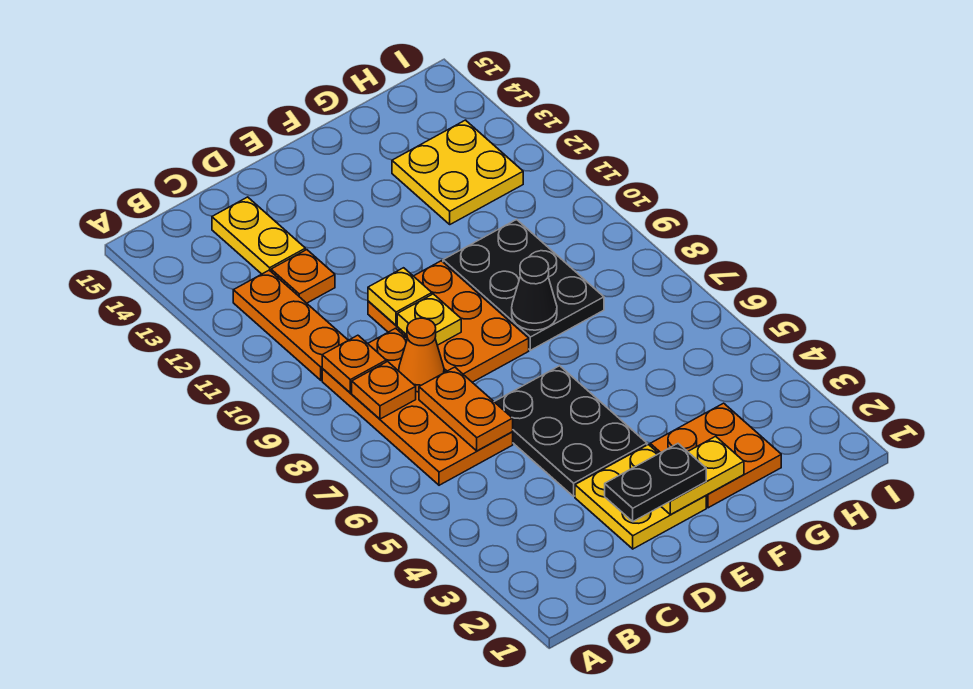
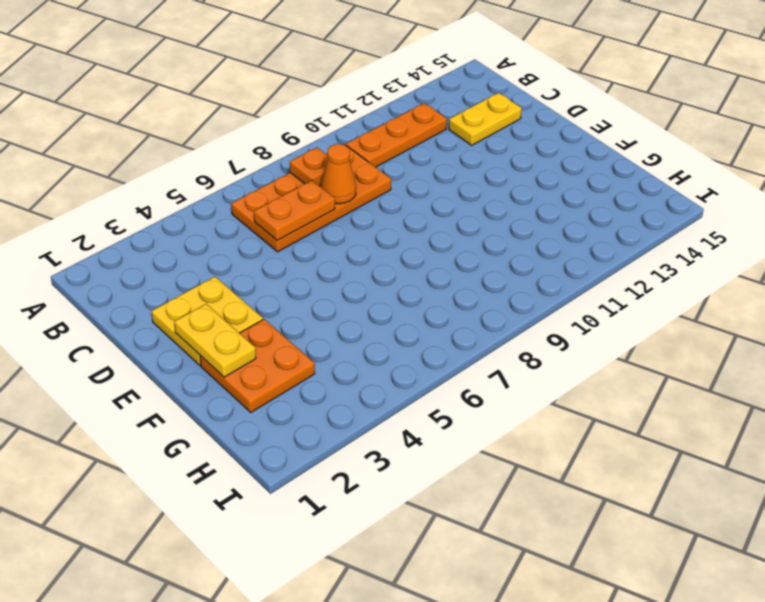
none -> orange 1x1 plate [271,250,335,303]
none -> black 2x3 plate [494,366,647,496]
none -> orange 2x3 plate [368,261,529,382]

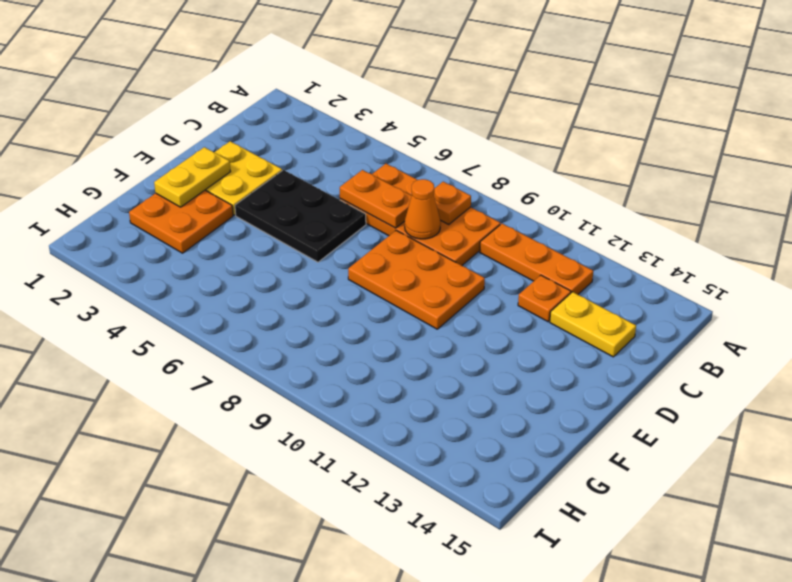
none -> black 2x3 plate [443,220,604,350]
none -> yellow 2x2 plate [392,120,523,224]
none -> orange 1x1 plate [322,335,386,393]

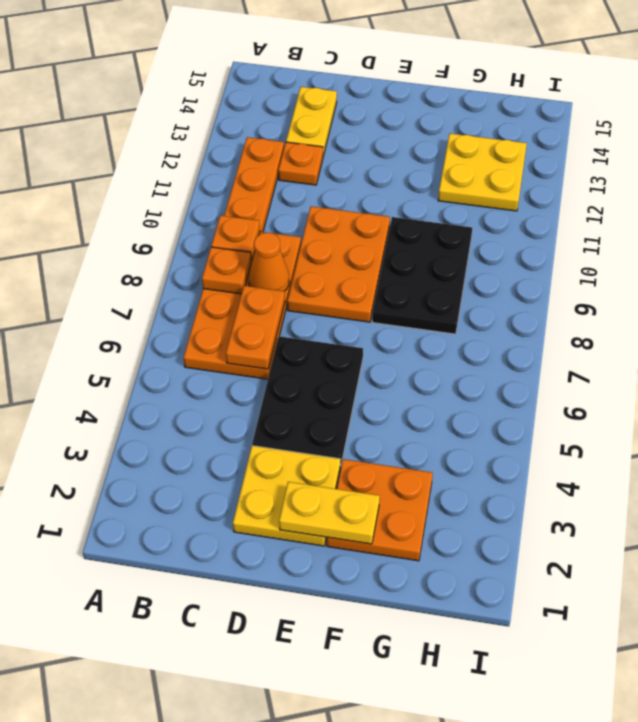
none -> yellow 1x1 plate [397,294,461,345]
none -> yellow 1x1 plate [368,268,432,325]
none -> black 1x1 cone [512,257,557,330]

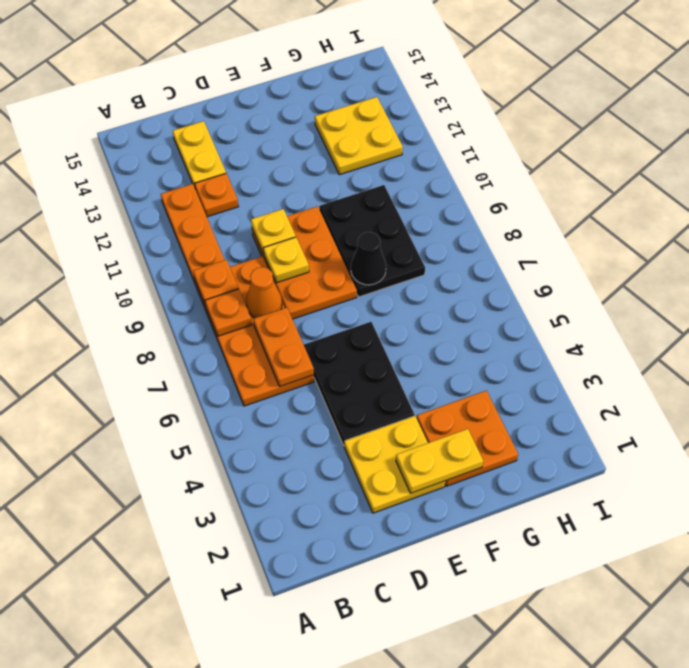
none -> black 1x2 plate [605,444,706,521]

